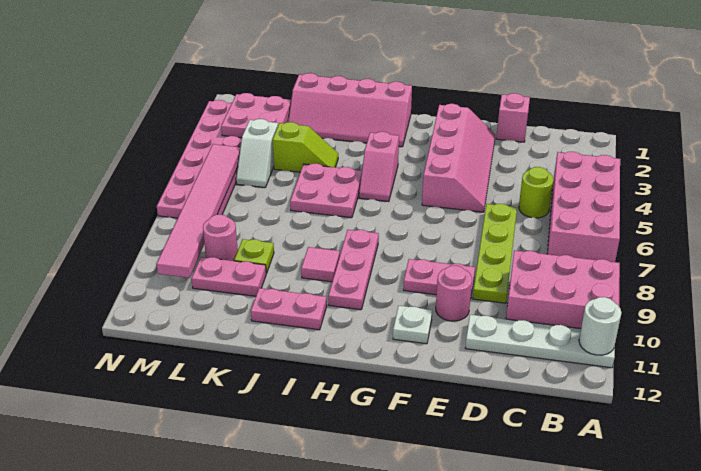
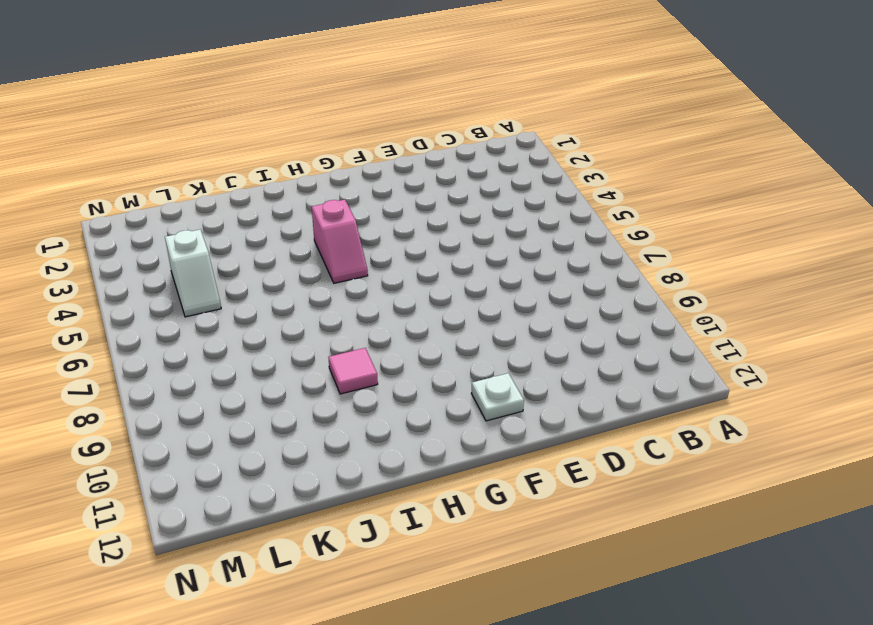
none -> pink 2x4 brick [547,152,620,262]
none -> pink 2x3 brick [506,250,620,328]
none -> white 1x4 plate [465,315,615,368]

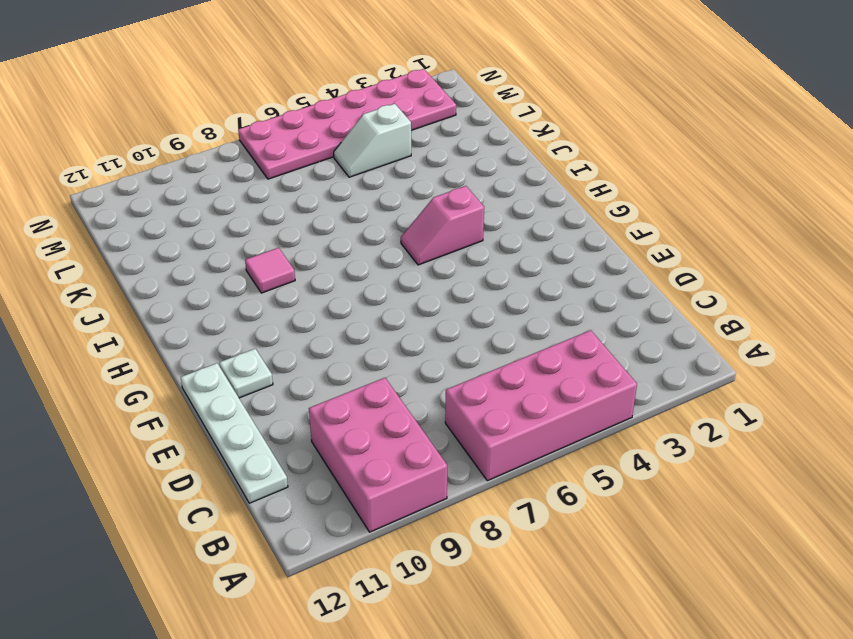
white 1x4 plate [181,363,288,503] -> white 1x4 plate moved to [465,315,615,368]
none -> lime 1x1 round brick [519,167,554,218]
none -> pink 1x1 brick [496,93,530,142]
none -> lime 1x4 plate [473,204,517,303]

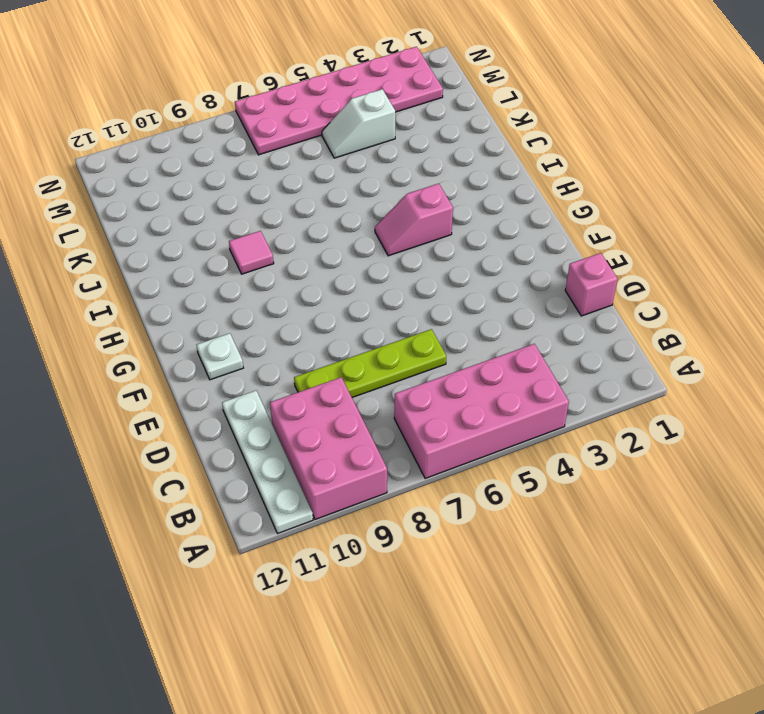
none -> lime 1x1 round brick [519,167,554,218]
none -> pink 2x4 slope [422,104,495,212]
none -> pink 1x2 plate [403,259,475,299]

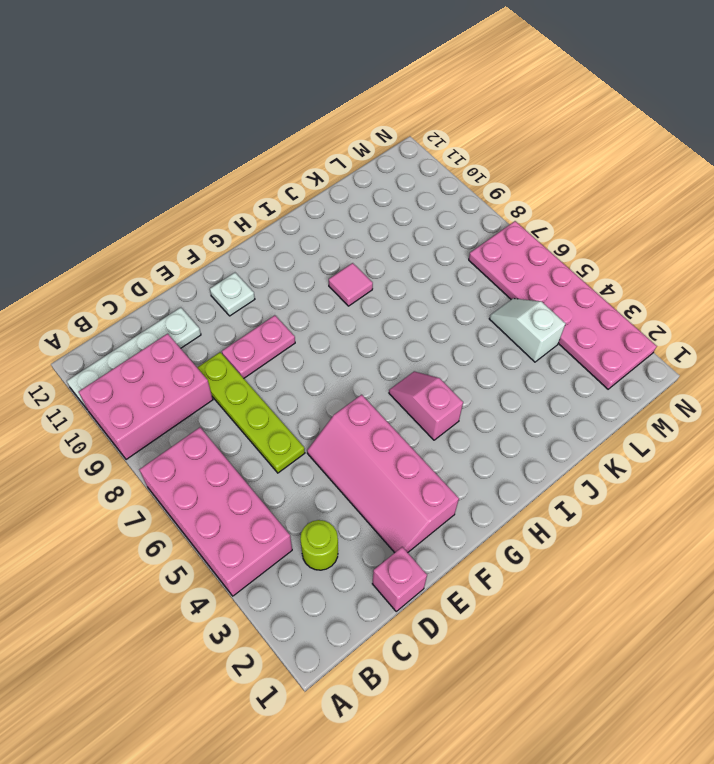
lime 1x1 round brick [300,520,338,570] -> lime 1x1 round brick moved to [519,167,554,218]
none -> pink 1x1 round brick [436,265,472,321]
none -> pink 2x4 slope [288,73,412,147]
none -> pink 1x3 plate [328,230,379,310]

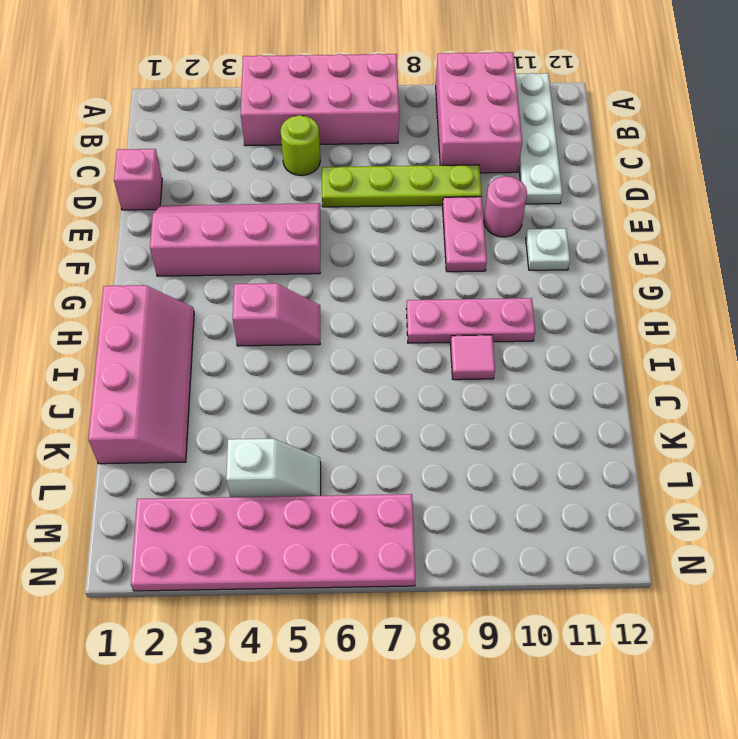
none -> pink 2x2 plate [290,163,362,218]
none -> pink 1x2 plate [251,288,327,330]
none -> lime 1x2 slope [273,122,338,172]

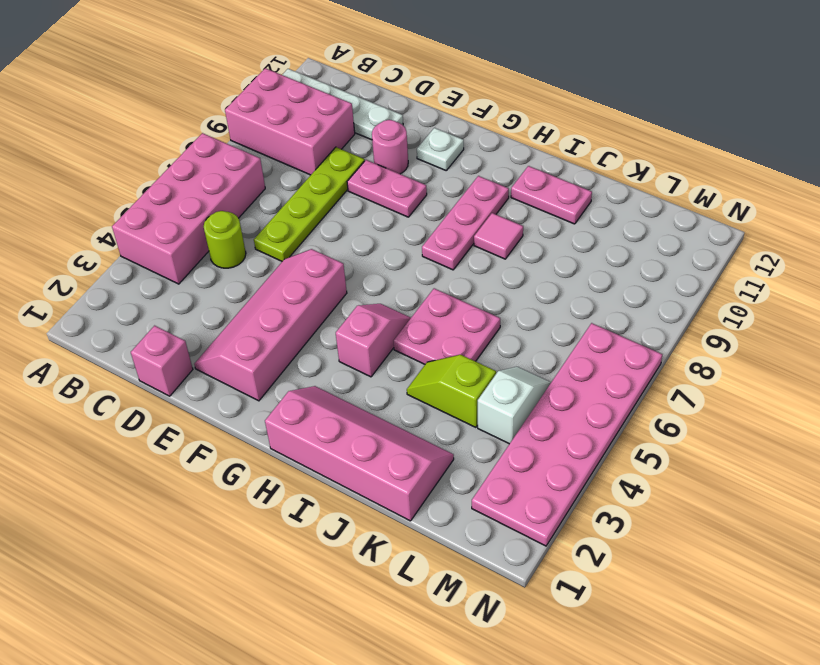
none -> lime 1x1 plate [234,239,274,273]
none -> pink 1x2 plate [192,257,266,296]
none -> pink 1x1 round brick [203,214,238,261]

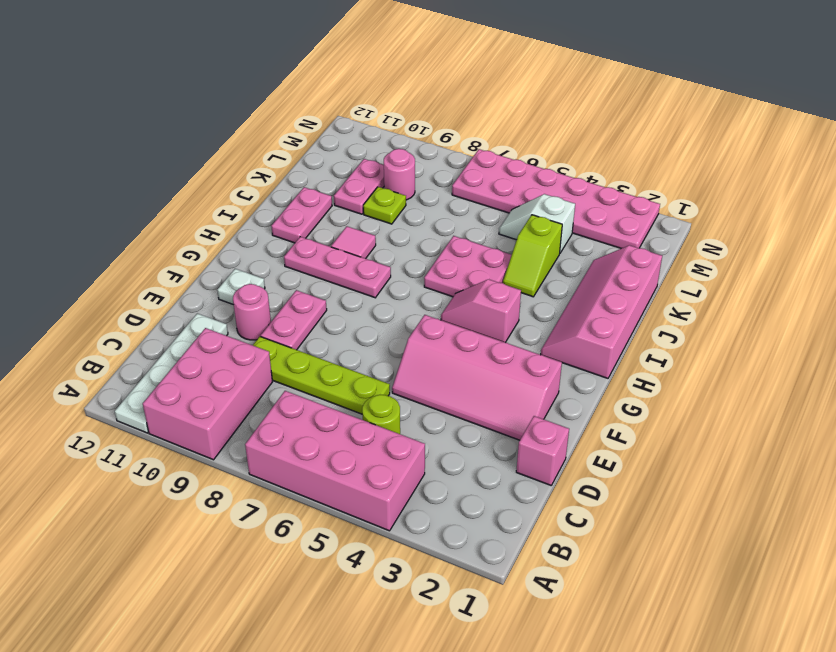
none -> white 1x1 round brick [579,297,621,355]
none -> pink 2x2 plate [221,93,291,138]
none -> pink 1x6 tile [157,144,241,278]

